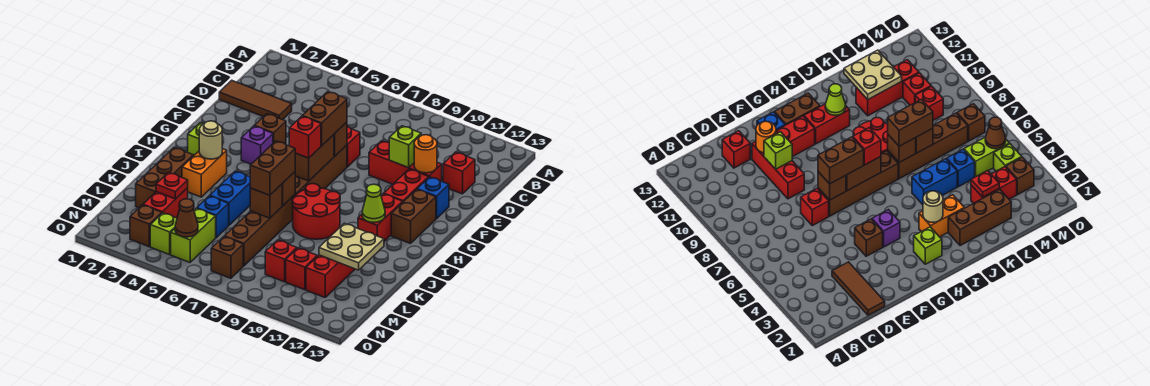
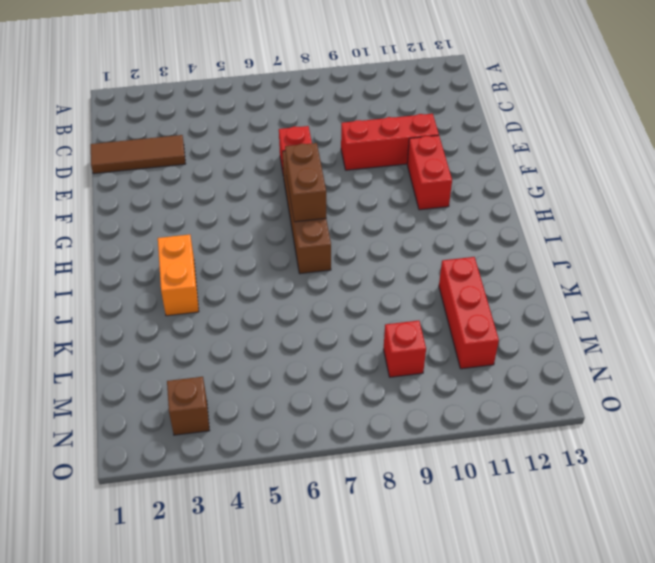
none -> red 1x1 brick [443,152,475,194]
none -> brown 1x1 brick [254,114,286,144]
none -> blue 1x1 brick [417,177,449,219]
none -> purple 1x1 brick [241,126,273,164]

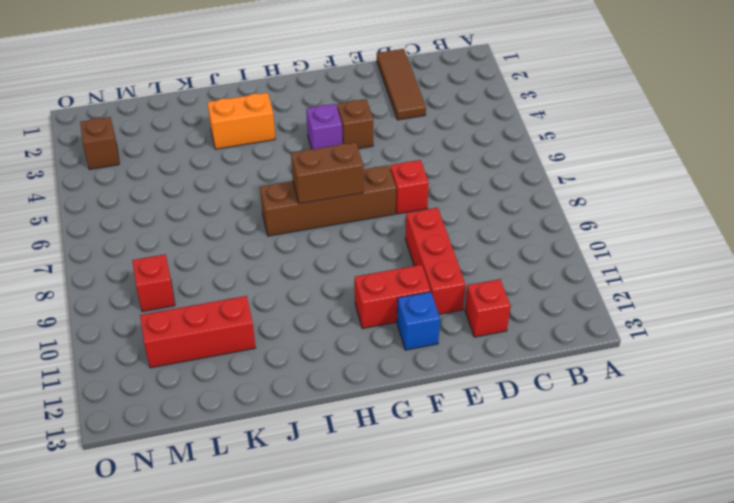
none -> brown 1x2 brick [391,189,436,244]
none -> lime 1x1 brick [188,123,203,156]
none -> red 1x2 brick [358,194,403,241]
none -> red 2x2 round brick [292,184,340,239]

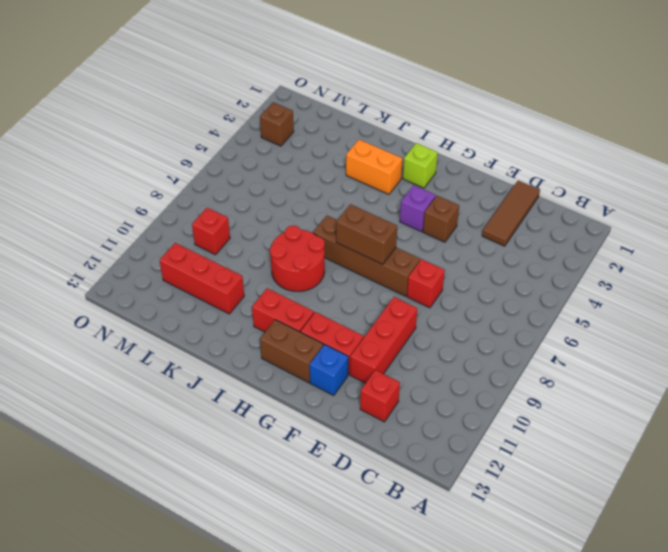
none -> brown 1x3 brick [136,147,193,208]
none -> blue 1x2 brick [210,171,250,225]
none -> brown 1x4 brick [224,195,295,266]
none -> red 1x2 brick [143,188,188,218]

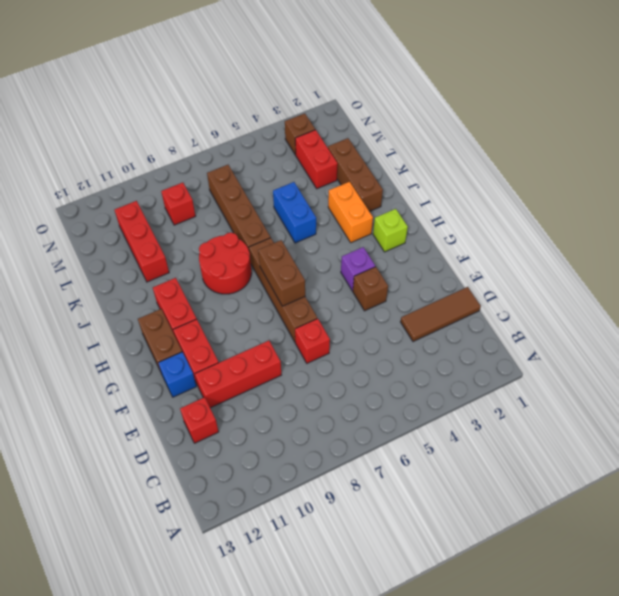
none -> blue 1x1 brick [197,196,229,238]
none -> lime 1x2 brick [171,208,216,262]
none -> red 1x1 brick [286,248,317,290]
none -> lime 1x1 brick [150,213,177,255]

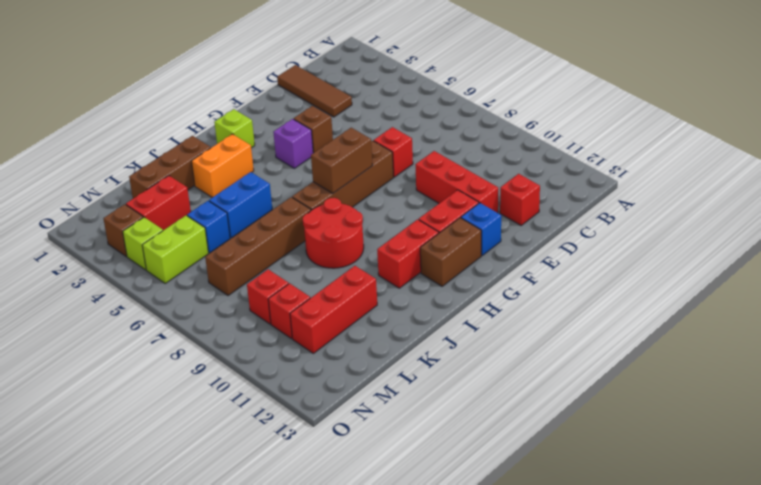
none -> brown 1x1 brick [211,237,243,278]
none -> lime 1x1 brick [389,126,421,168]
none -> orange 1x1 round brick [414,135,437,173]
none -> brown 1x1 brick [334,122,347,156]

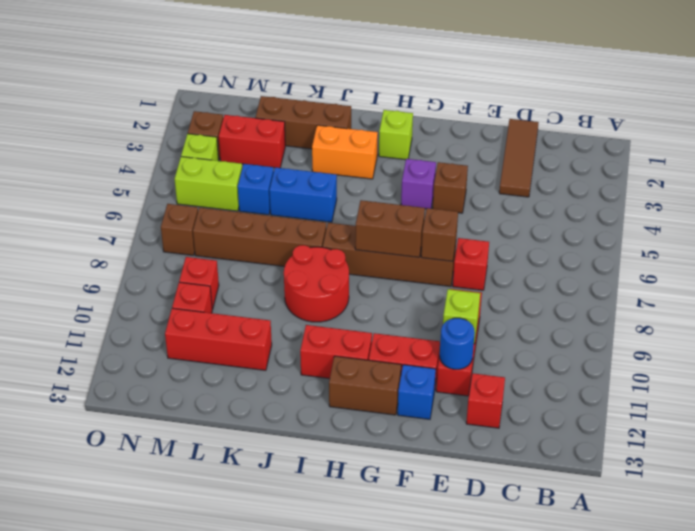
blue 1x1 round brick [439,318,475,369] -> orange 1x1 round brick [414,135,437,173]
none -> tan 1x1 round brick [199,121,222,159]
none -> lime 1x1 cone [362,184,385,223]
none -> brown 1x1 brick [282,172,295,206]
none -> brown 1x1 brick [250,184,282,218]

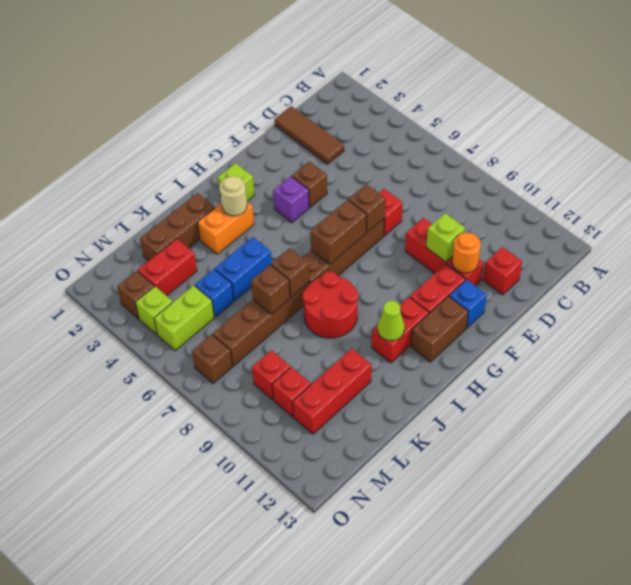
none -> tan 2x2 plate [319,223,384,270]
none -> red 1x1 plate [156,172,188,199]
none -> brown 1x1 cone [175,199,198,237]
none -> brown 1x2 brick [302,92,347,146]

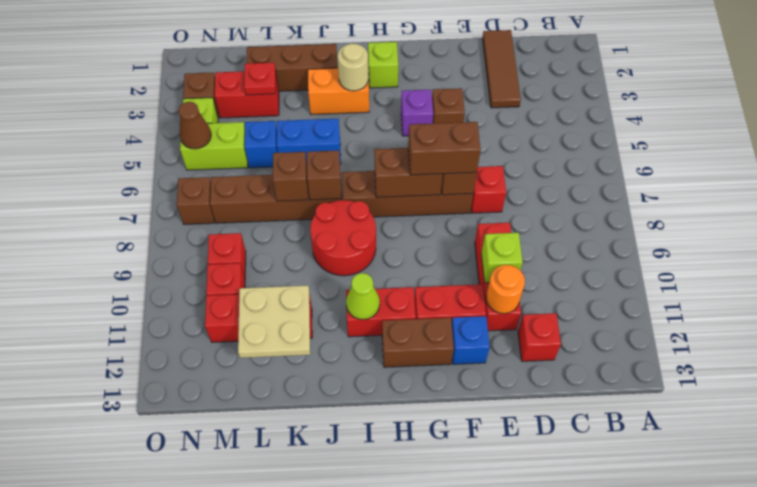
none -> red 1x1 brick [289,116,321,158]
none -> brown 1x2 brick [250,141,295,195]

